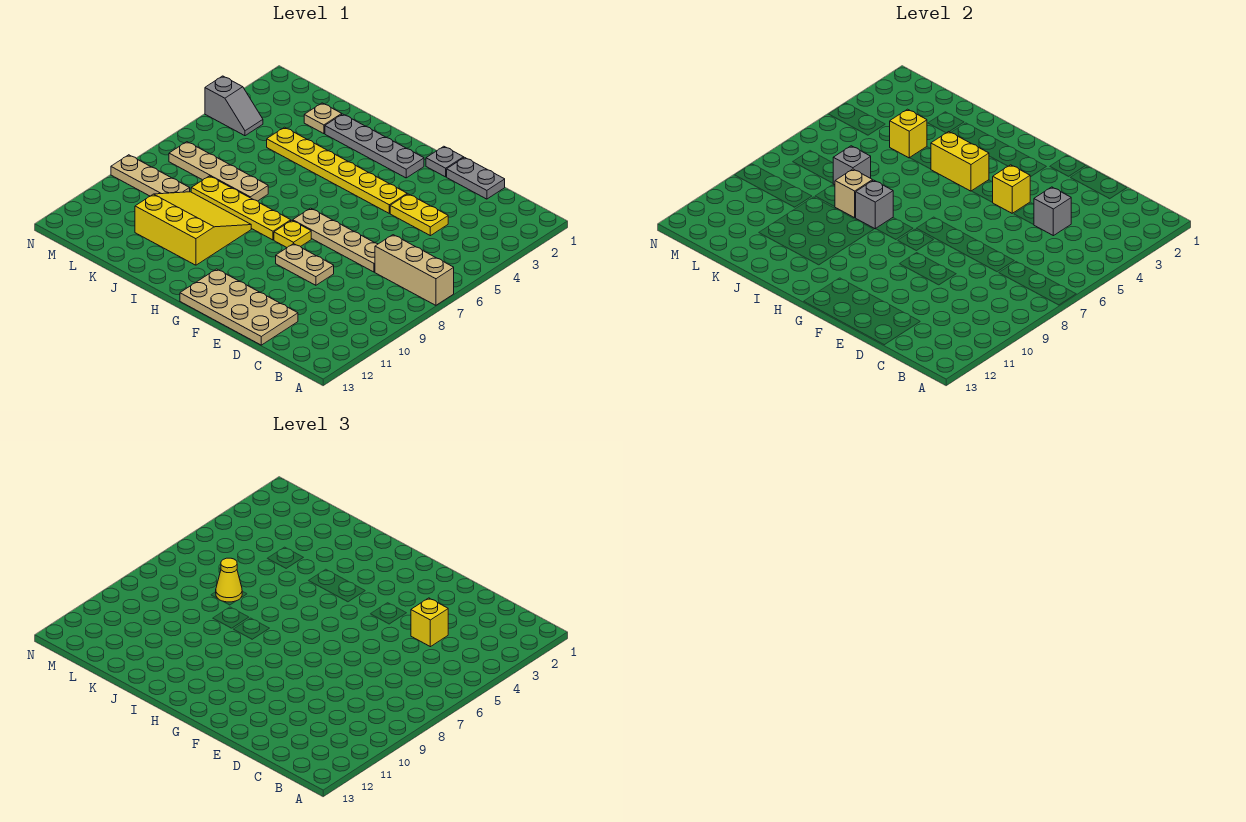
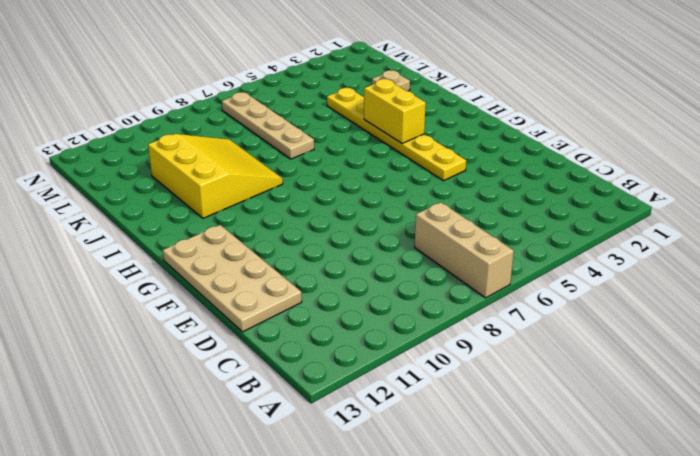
none -> grey 1x2 plate [447,157,505,199]
none -> yellow 1x2 plate [390,194,448,236]
none -> tan 1x4 plate [293,208,378,272]

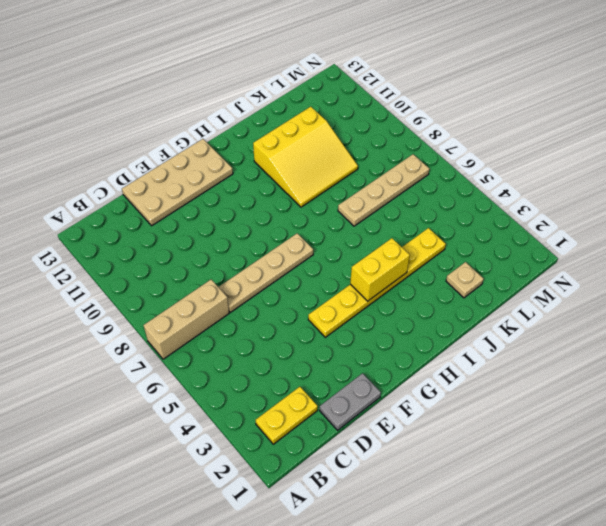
yellow 1x2 plate [256,387,318,444] -> yellow 1x2 plate moved to [390,194,448,236]
none -> tan 1x2 plate [276,244,334,285]
none -> grey 1x1 plate [426,146,464,177]
none -> grey 1x4 plate [325,114,424,178]

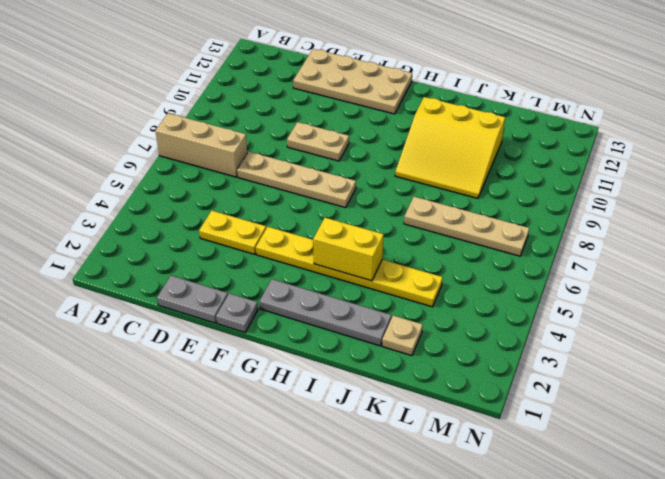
none -> yellow 1x1 plate [274,220,311,247]
none -> yellow 1x4 plate [191,176,291,240]
none -> tan 1x3 plate [111,155,190,196]

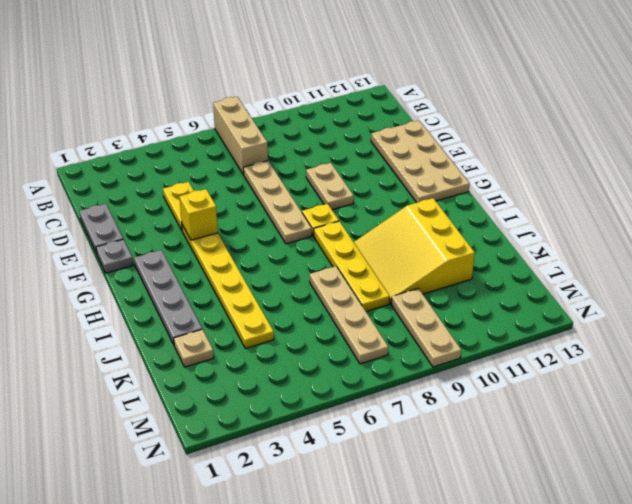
none -> grey 1x2 slope [205,76,263,136]
none -> grey 1x1 brick [1034,187,1071,236]
none -> yellow 1x2 brick [931,132,989,191]

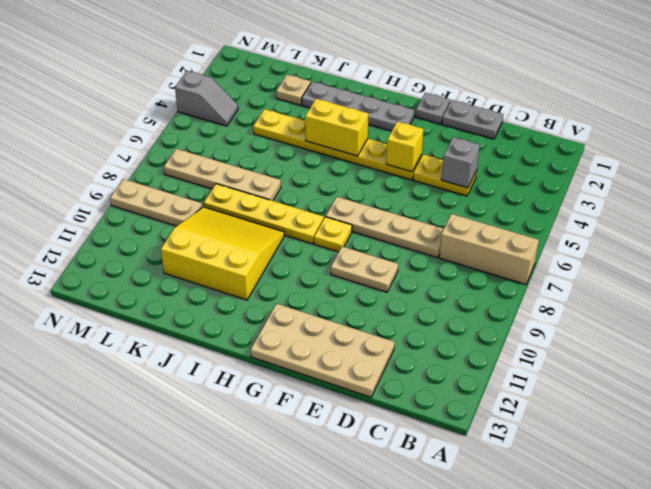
none -> grey 1x1 brick [856,180,893,229]
none -> tan 1x1 brick [835,169,873,218]
none -> yellow 1x1 brick [890,109,927,158]

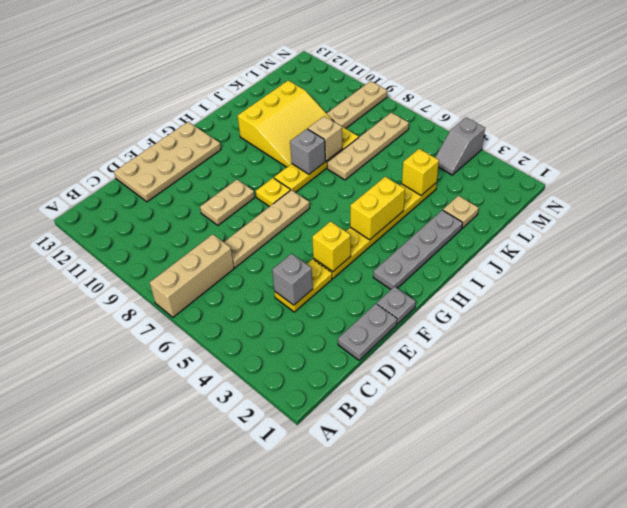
none -> grey 1x1 brick [833,146,871,185]
none -> yellow 1x1 brick [411,598,448,647]
none -> yellow 1x1 cone [216,558,242,602]

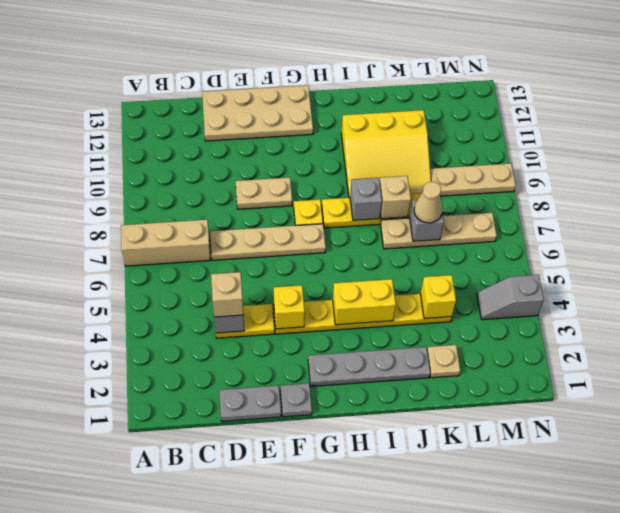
tan 1x1 brick [211,272,243,317] -> yellow 1x1 brick [411,598,448,647]
tan 1x1 cone [414,182,442,223] -> yellow 1x1 cone [216,558,242,602]

